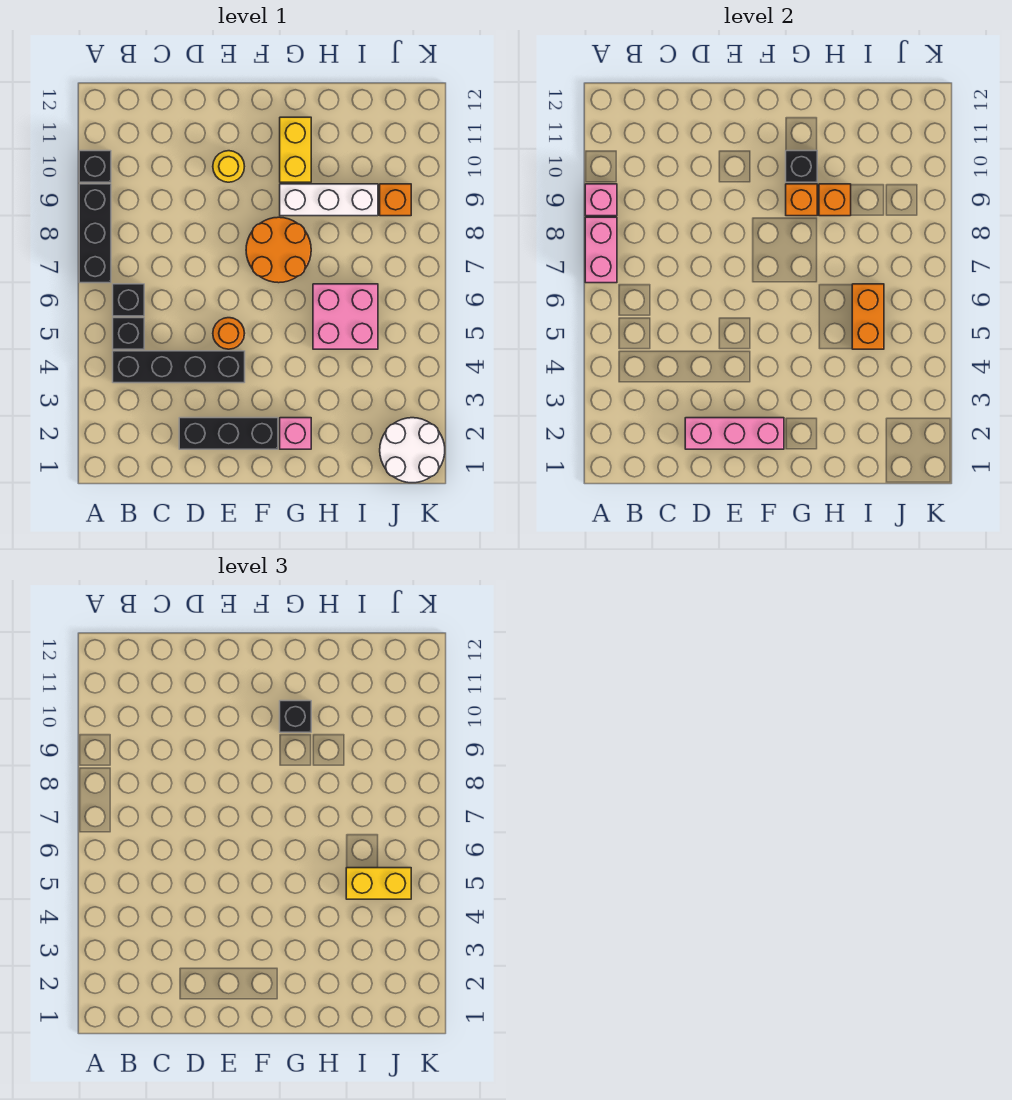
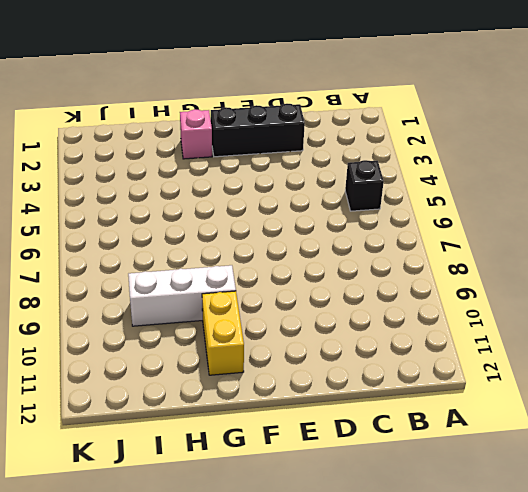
none -> black 1x3 brick [79,184,111,283]
none -> black 1x1 brick [79,151,111,182]
none -> black 1x4 brick [113,351,245,383]

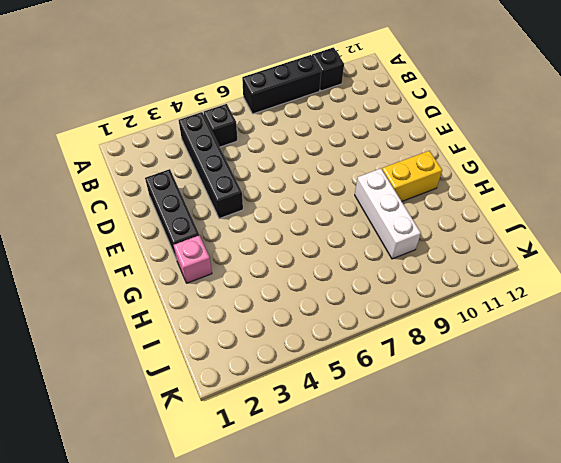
none -> black 1x1 brick [113,284,144,316]
none -> orange 1x1 round brick [213,318,245,349]
none -> yellow 1x1 round brick [213,151,244,182]

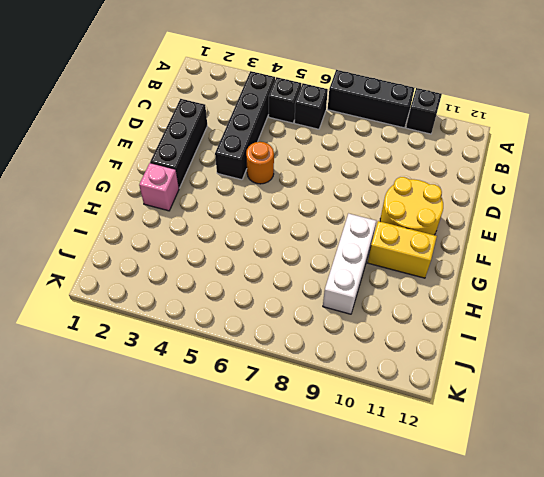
yellow 2x2 round brick [380,177,443,235] -> yellow 1x1 round brick [213,151,244,182]
none -> orange 2x2 round brick [246,217,311,283]
none -> pink 2x2 brick [313,284,378,349]
none -> white 2x2 round brick [380,418,445,483]

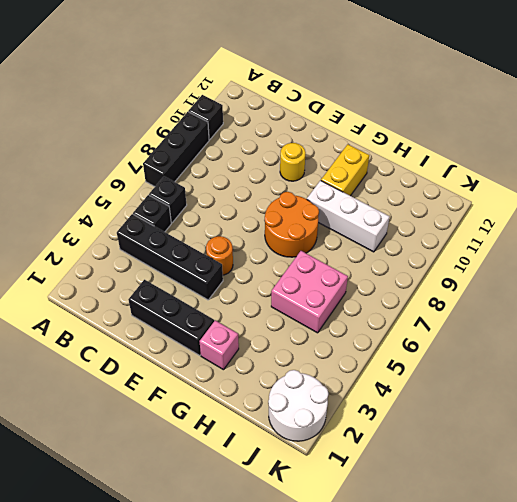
none -> orange 1x1 brick [380,184,411,216]
none -> pink 1x2 brick [585,217,617,283]
none -> pink 1x1 brick [585,184,617,216]

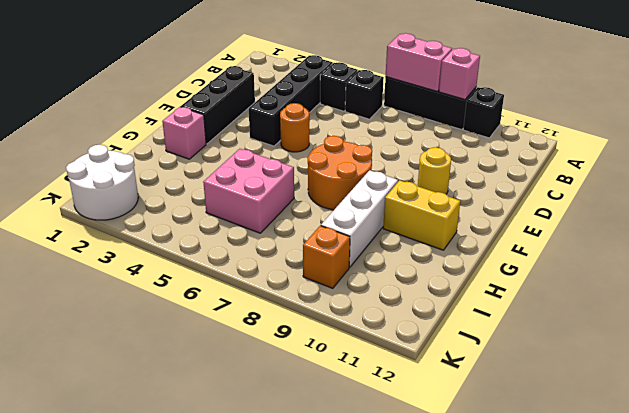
none -> pink 1x3 brick [685,418,784,449]
none -> orange 1x1 brick [786,184,817,216]
none -> black 1x1 brick [786,151,817,182]

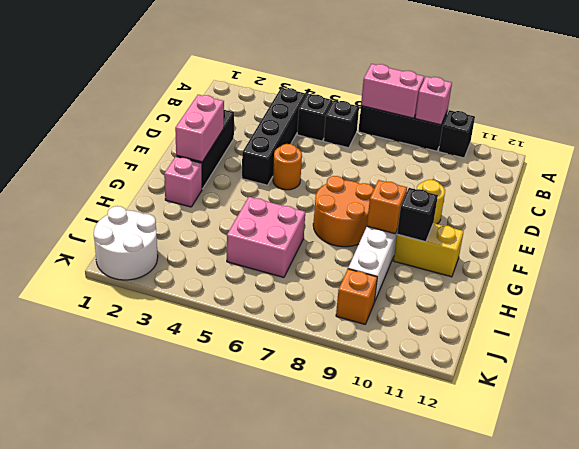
pink 1x2 brick [175,95,224,162] -> pink 1x3 brick [685,418,784,449]
none -> orange 1x1 brick [819,184,851,216]
none -> orange 1x2 brick [852,284,884,349]
none -> black 1x1 brick [280,701,311,732]

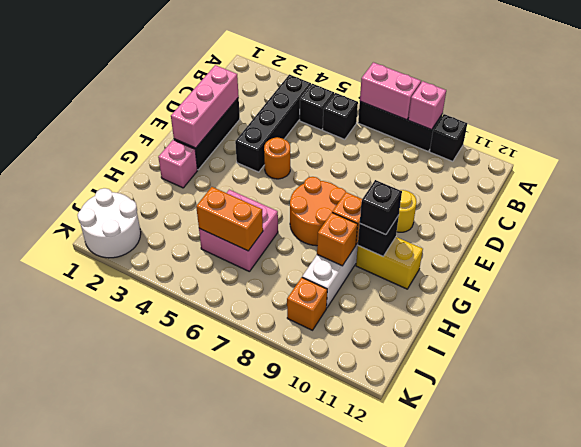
none -> yellow 1x2 brick [346,868,411,899]

